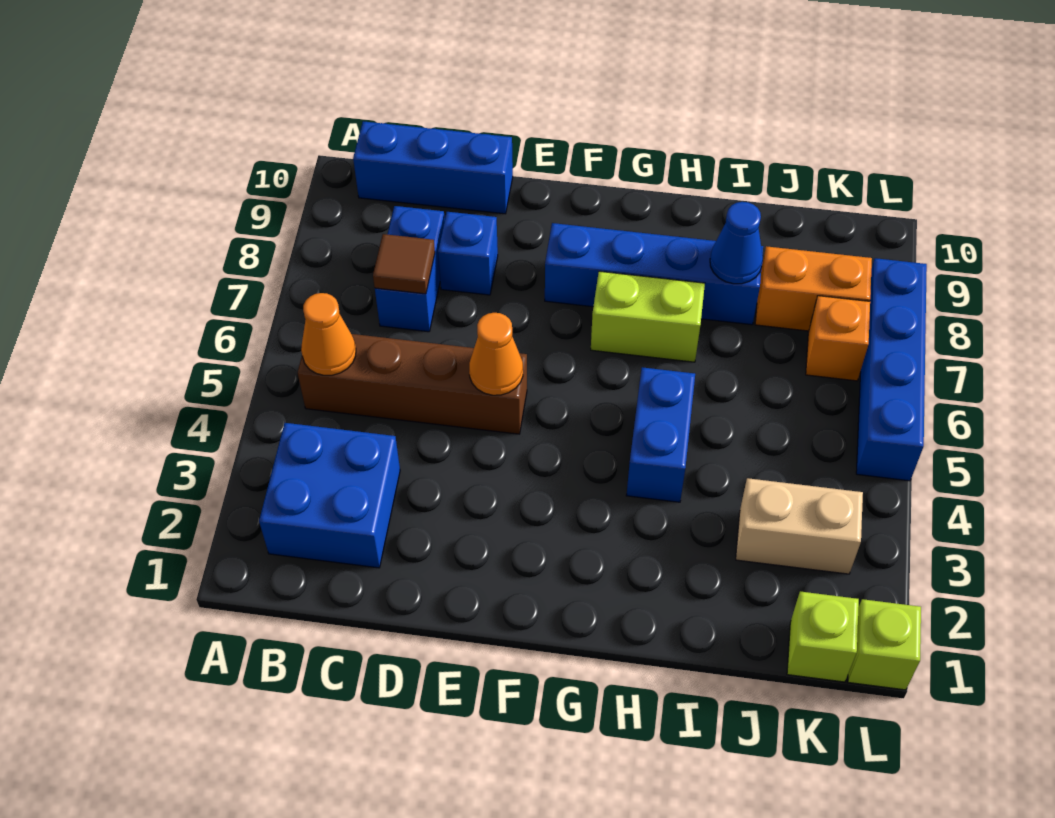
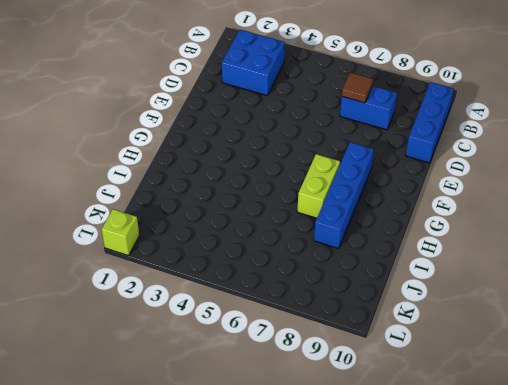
none -> brown 1x4 brick [298,334,527,434]
none -> blue 1x1 brick [438,212,498,295]
none -> blue 1x2 brick [626,367,695,502]

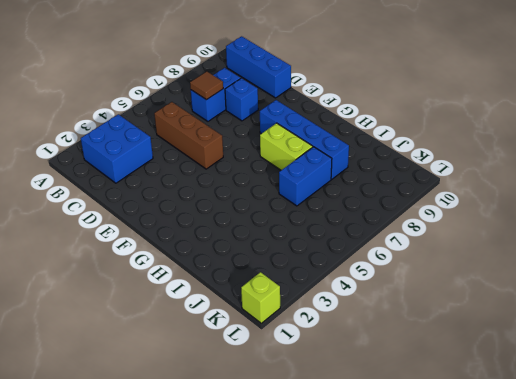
brown 1x3 brick [154,102,223,169] -> brown 1x4 brick [298,334,527,434]
blue 1x2 brick [279,147,332,206] -> blue 1x2 brick moved to [626,367,695,502]
none -> tan 1x2 brick [736,478,863,574]
none -> orange 1x2 brick [755,246,872,331]
none -> lime 1x1 brick [787,591,859,682]

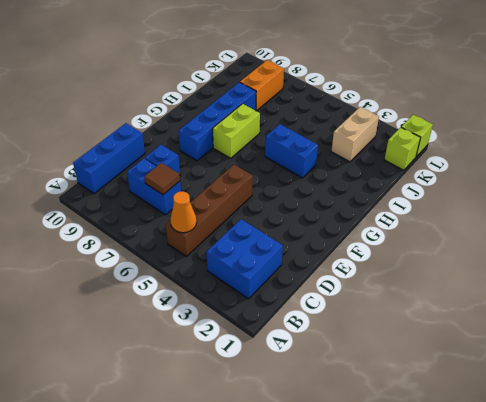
none -> orange 1x1 brick [806,296,870,381]
none -> blue 1x4 brick [856,258,927,481]
none -> orange 1x1 cone [469,313,523,395]

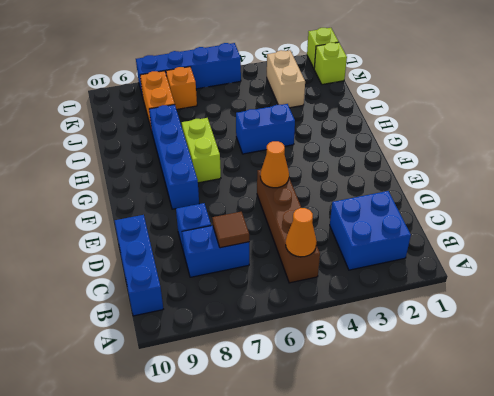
none -> blue 1x1 cone [710,202,763,284]

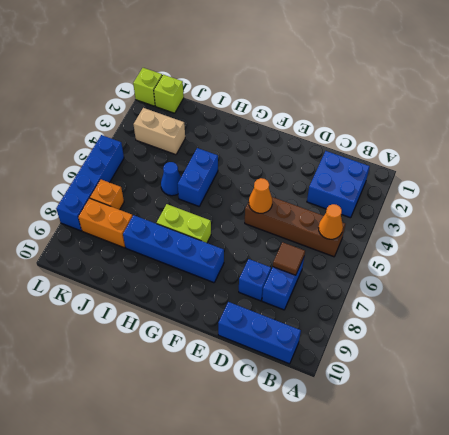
blue 1x1 cone [161,162,181,196] -> blue 1x1 cone moved to [710,202,763,284]

